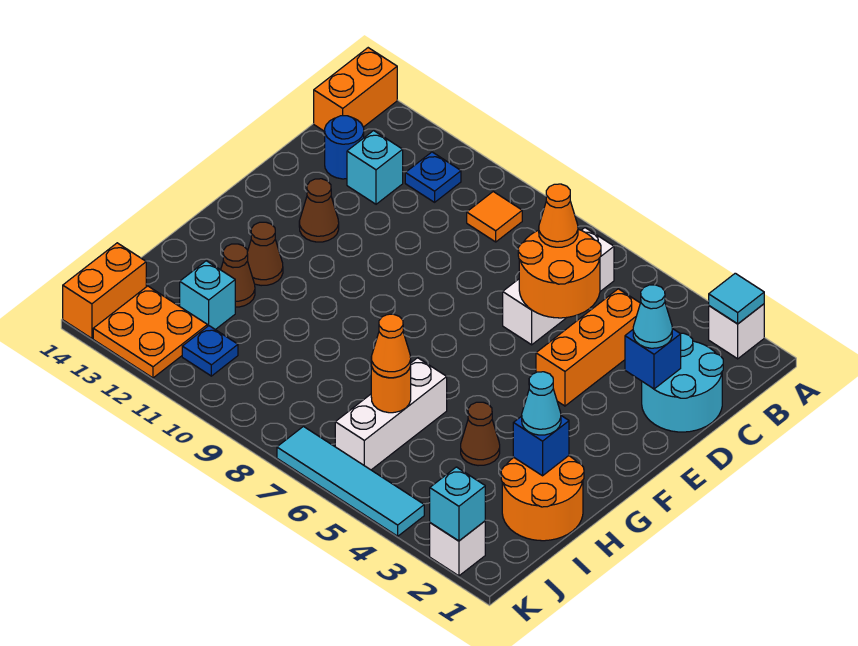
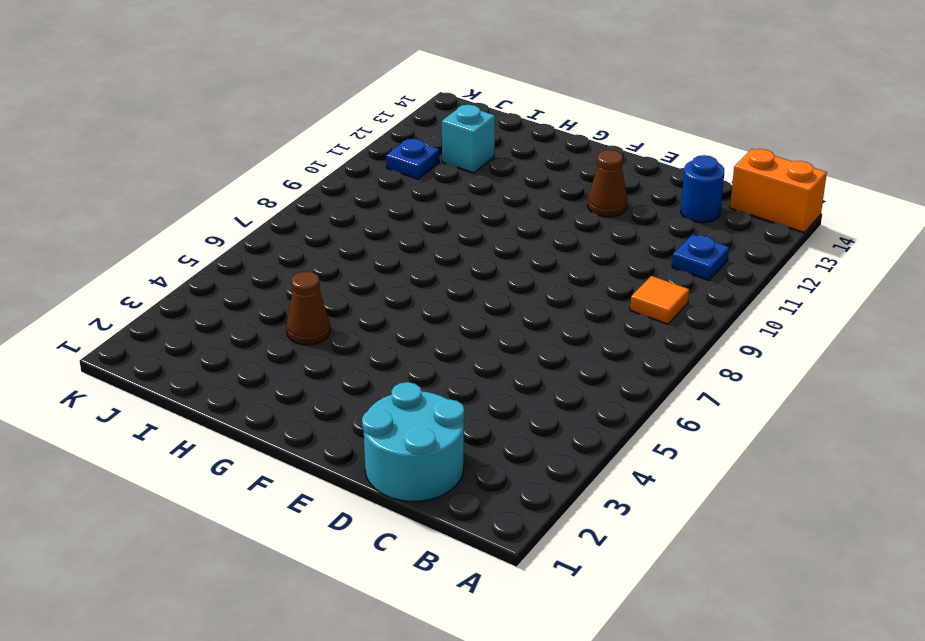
none -> white 1x1 brick [709,304,764,359]
none -> white 1x3 brick [503,228,614,345]
none -> orange 1x3 brick [536,289,640,406]
none -> cyan 1x1 brick [347,131,403,204]

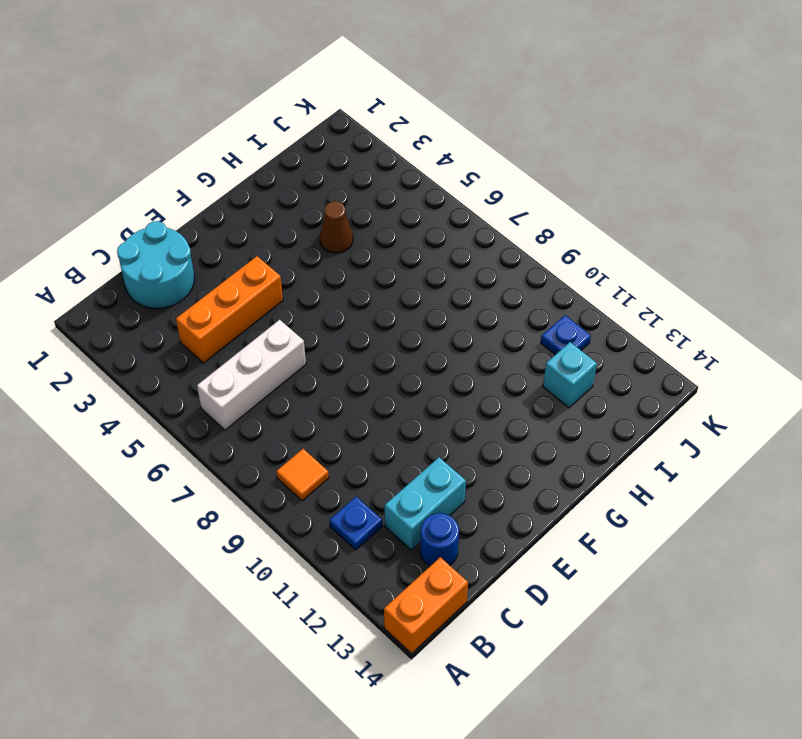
cyan 1x2 brick [385,457,466,550] -> cyan 1x1 brick [347,131,403,204]
none -> white 1x1 brick [709,304,764,359]
none -> brown 1x1 cone [299,179,339,242]
none -> brown 1x1 cone [247,222,283,286]
none -> orange 2x2 round brick [501,456,584,541]

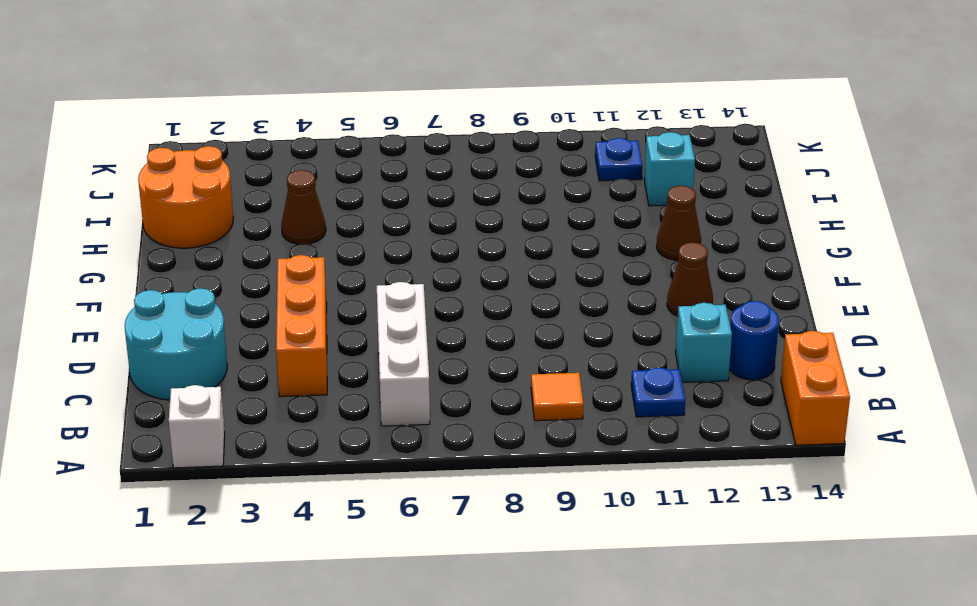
none -> white 1x3 brick [335,358,447,470]
none -> brown 1x1 cone [221,244,255,307]
none -> orange 2x2 plate [93,286,207,378]
none -> orange 1x2 brick [63,243,146,338]

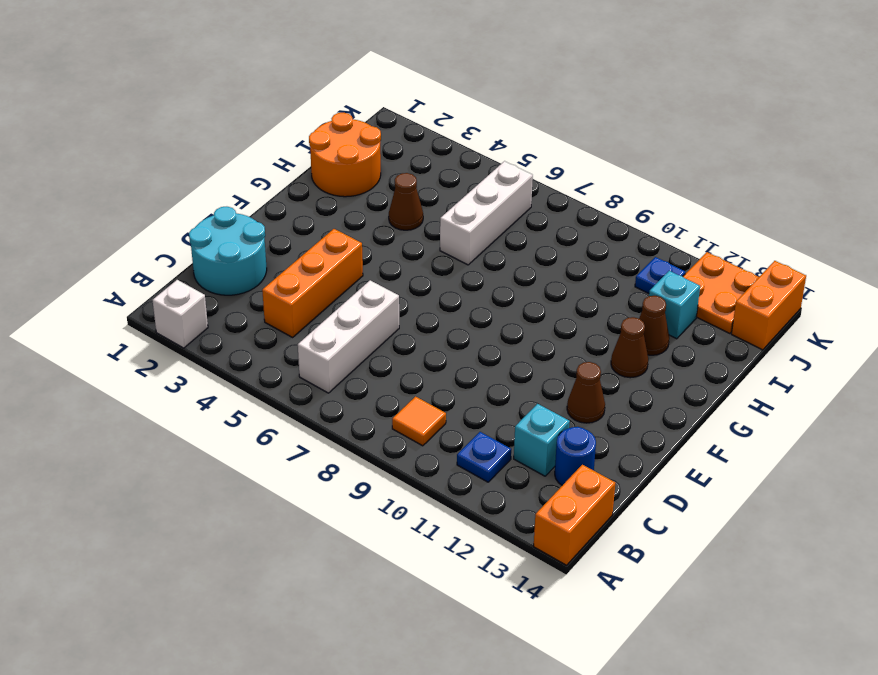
none -> white 1x1 brick [430,521,485,576]
none -> cyan 1x4 tile [277,427,424,536]
none -> cyan 1x1 tile [709,273,764,324]
none -> orange 2x2 round brick [518,229,601,318]

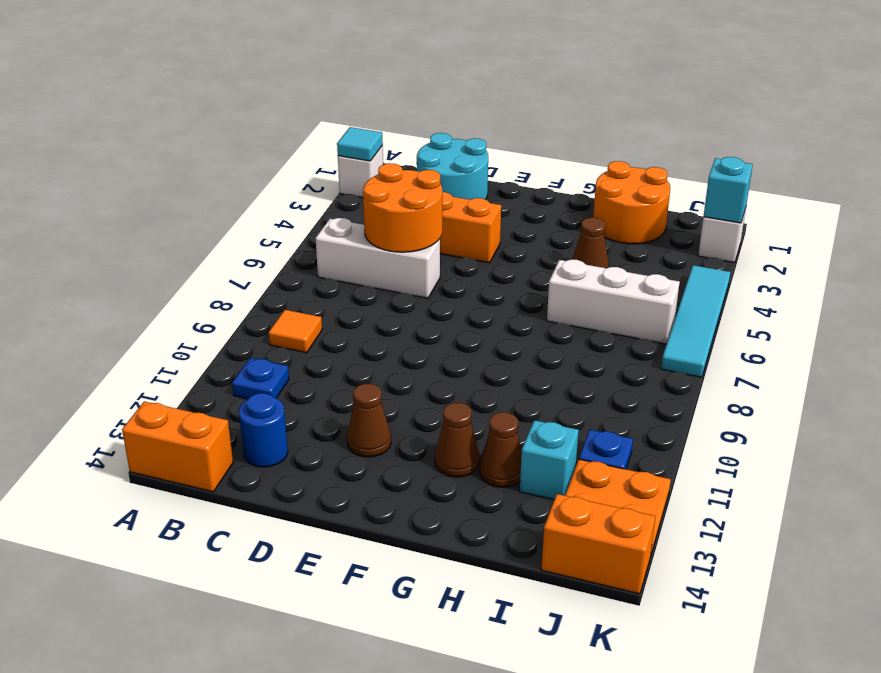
none -> cyan 1x1 brick [347,131,403,204]
none -> blue 1x1 brick [625,329,681,389]
none -> blue 1x1 brick [513,416,569,476]
none -> orange 1x1 round brick [371,363,411,413]

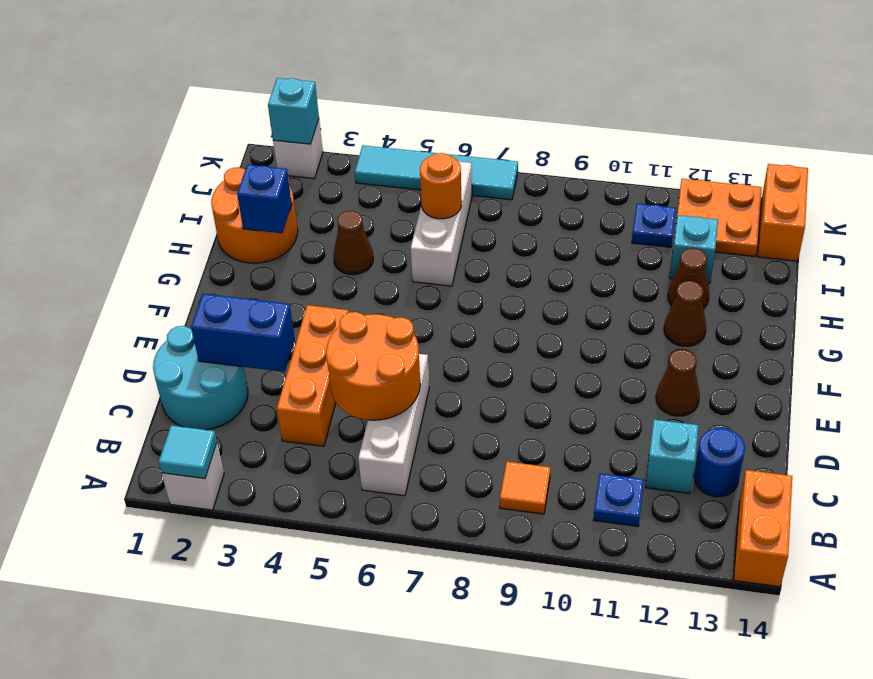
blue 1x2 brick [191,294,295,372] -> blue 1x1 brick [625,329,681,389]
none -> orange 1x1 cone [539,184,578,247]
none -> cyan 1x1 cone [633,285,672,348]
none -> cyan 1x1 cone [522,372,561,435]
none -> orange 1x1 cone [371,314,411,378]

